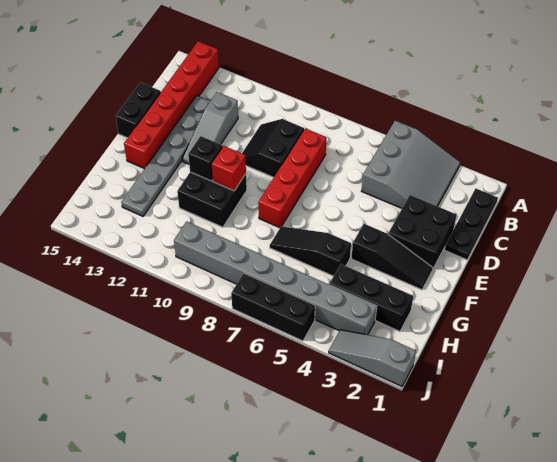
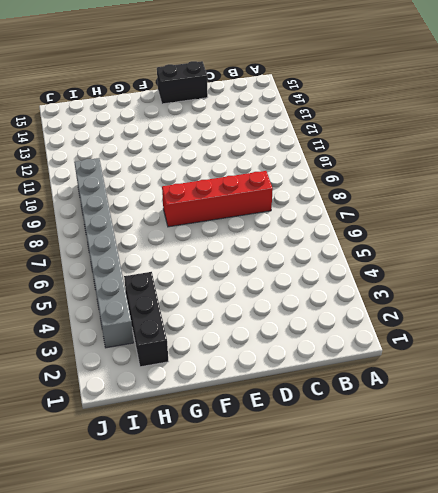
none -> grey 3x3 slope [362,121,460,208]
none -> red 1x6 brick [124,41,219,169]
none -> black 1x3 plate [445,189,498,260]

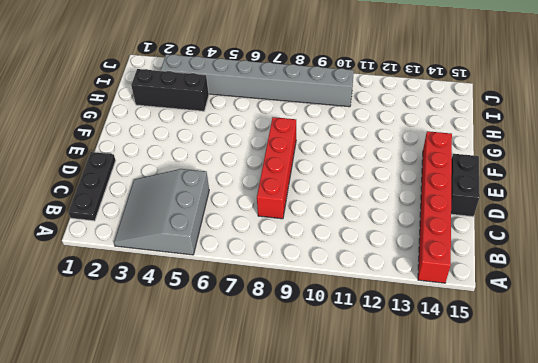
none -> black 2x2 slope [242,119,304,177]
none -> grey 1x3 slope [182,92,238,164]
none -> grey 1x6 plate [121,95,210,216]

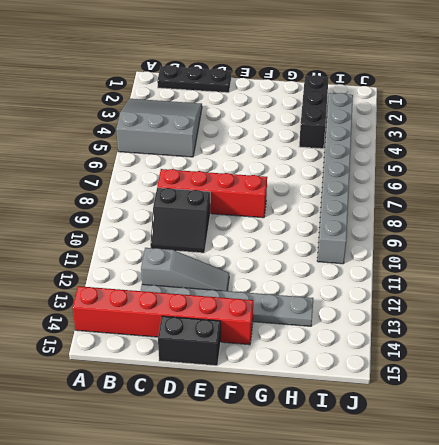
none -> black 2x2 brick [388,195,456,268]
none -> black 1x3 slope [351,224,433,290]
none -> black 2x2 brick [177,172,247,227]

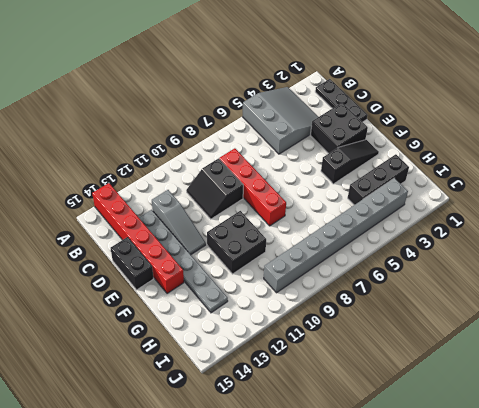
none -> black 1x3 slope [270,226,351,276]
none -> grey 1x3 slope [329,330,416,386]
none -> black 1x3 brick [231,273,315,341]

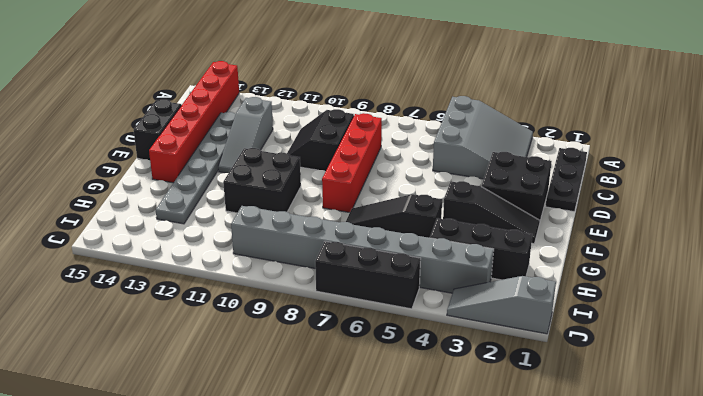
none -> red 1x1 brick [211,146,246,191]
none -> black 1x1 brick [188,136,222,181]

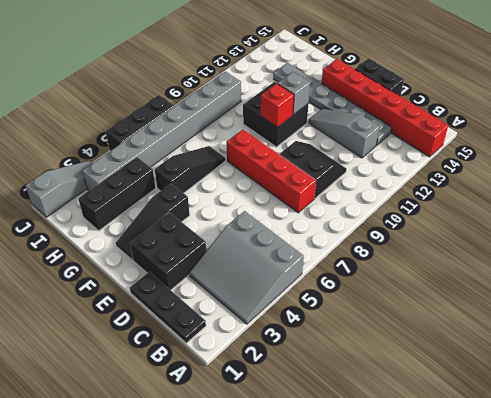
grey 1x1 brick [277,72,310,115] -> black 1x1 brick [188,136,222,181]

